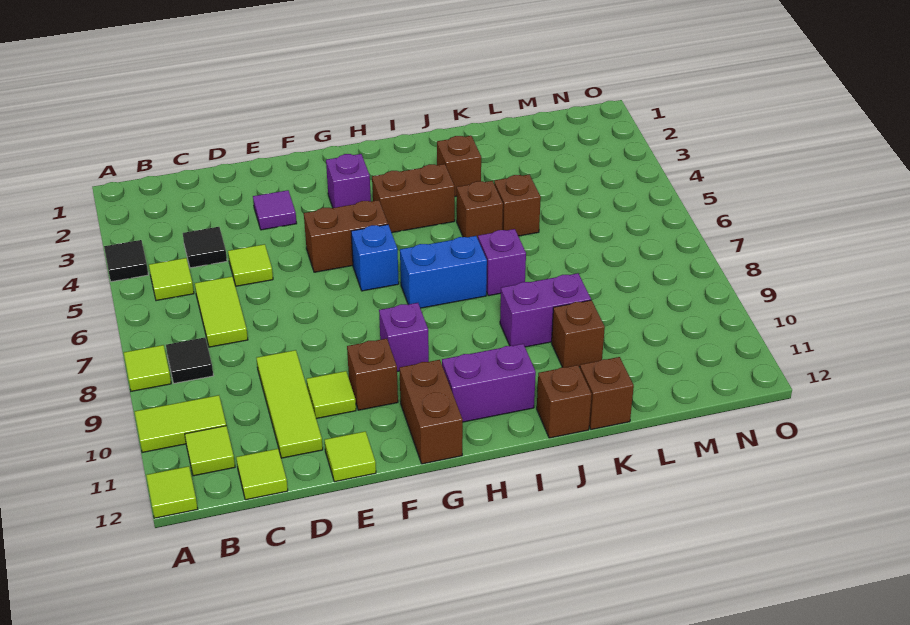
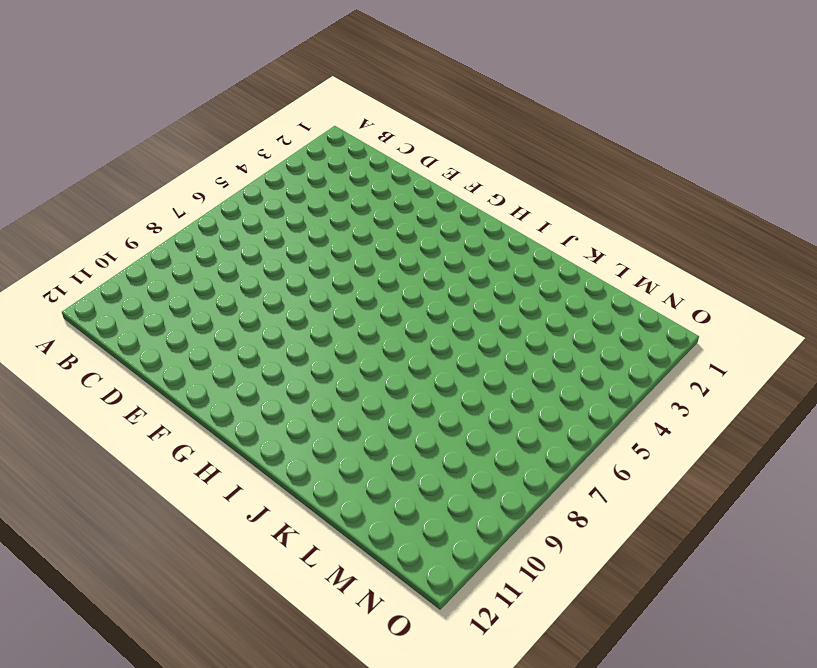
none -> black 1x1 tile [104,240,148,282]
none -> lime 1x1 tile [124,345,171,391]
none -> lime 1x2 tile [135,395,226,453]
none -> lime 1x1 tile [146,466,198,518]

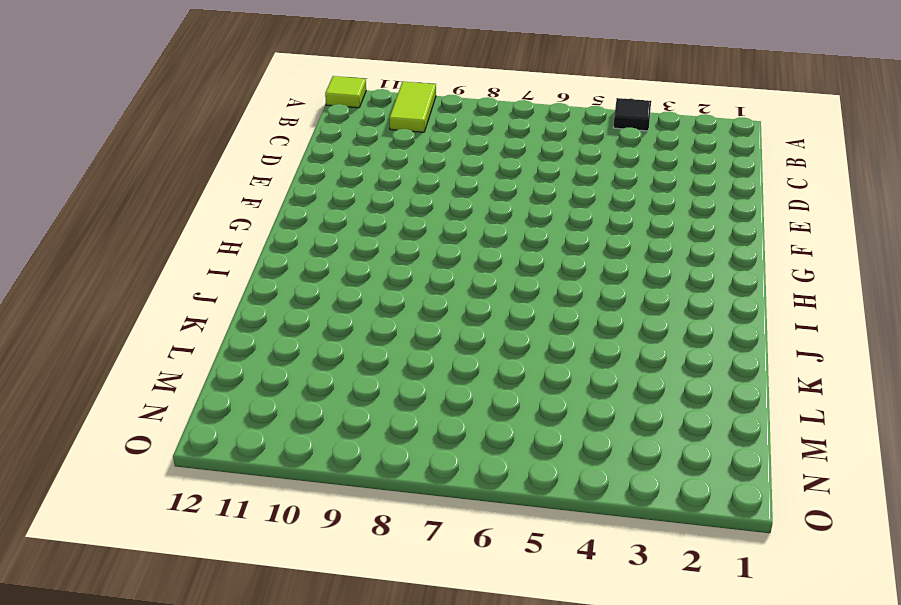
none -> lime 1x1 tile [124,345,171,391]
none -> lime 1x1 tile [149,258,194,301]
none -> black 1x1 tile [166,338,213,383]
none -> lime 1x1 tile [185,426,235,476]

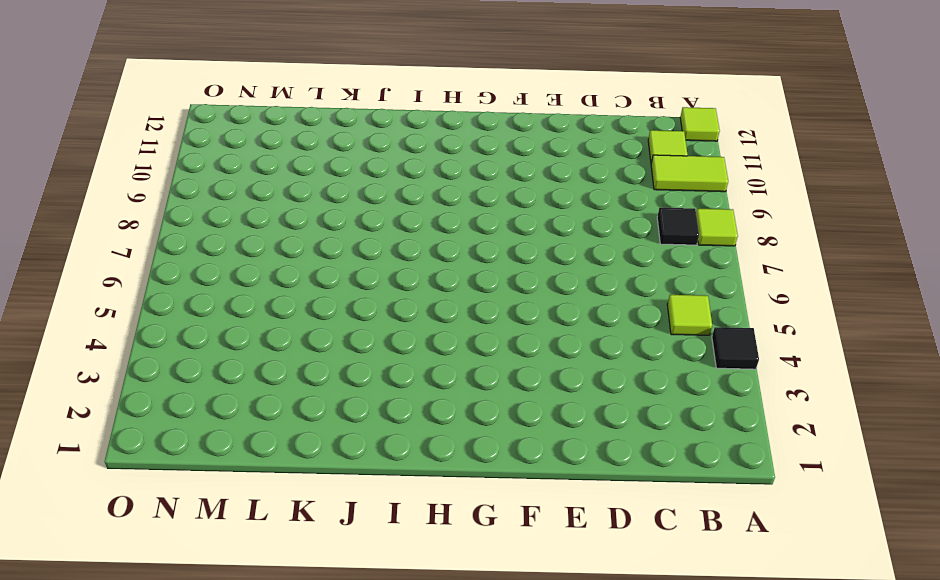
none -> black 1x1 tile [183,227,227,268]
none -> lime 1x2 tile [195,277,248,347]
none -> lime 1x1 tile [236,449,288,500]
none -> lime 1x1 tile [228,244,273,286]

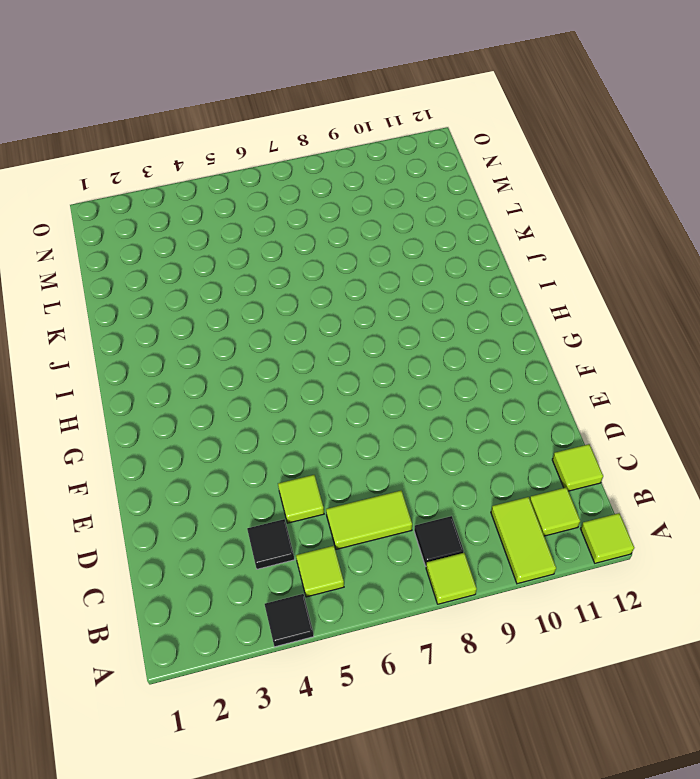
none -> lime 1x3 tile [256,350,323,458]
none -> purple 1x1 tile [253,190,297,230]
none -> lime 1x1 tile [307,371,356,419]
none -> lime 1x1 tile [325,431,376,482]

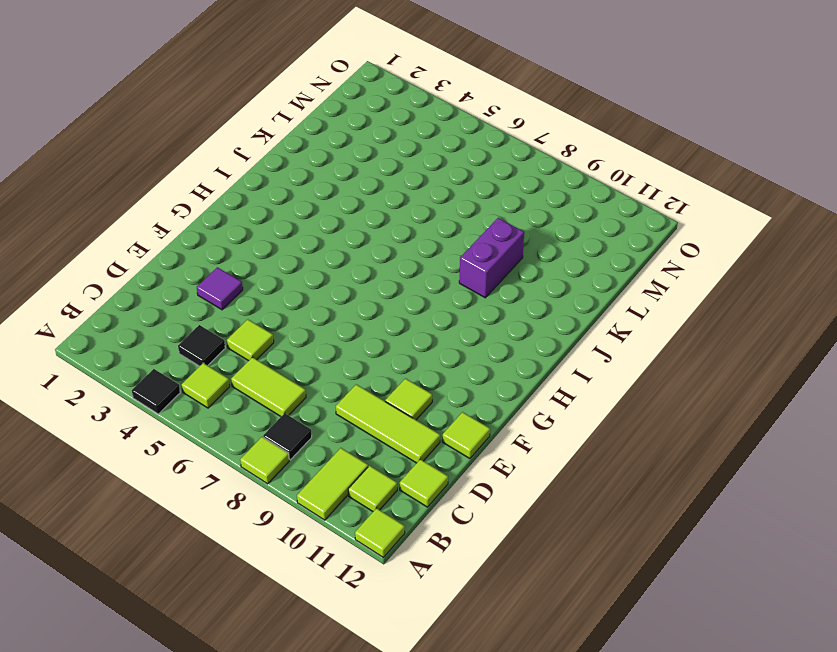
none -> brown 1x2 brick [304,200,388,272]
none -> brown 1x1 brick [347,339,398,410]
none -> purple 1x1 brick [326,154,371,208]
none -> blue 1x1 brick [351,225,399,291]

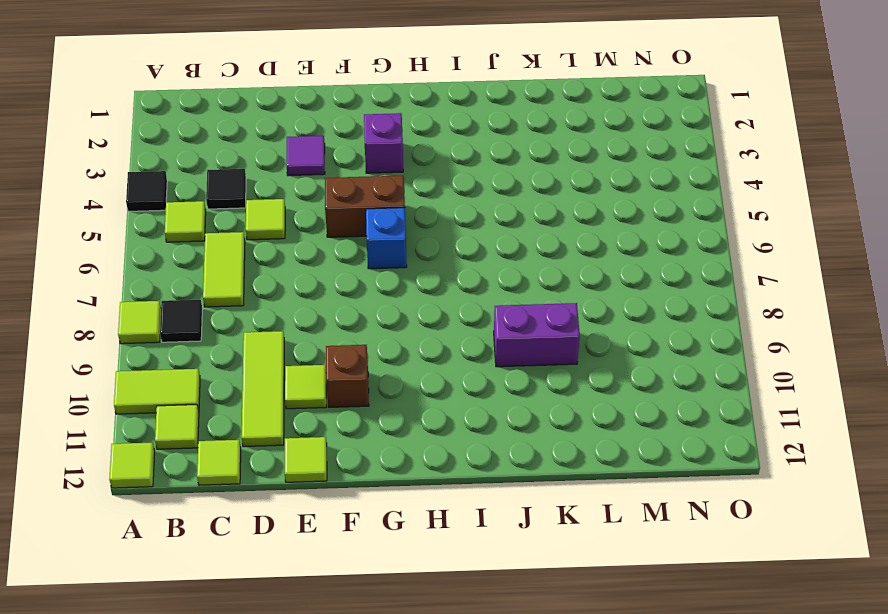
none -> purple 1x1 brick [379,303,429,372]
none -> brown 1x2 brick [399,360,463,464]
none -> brown 1x2 brick [372,164,455,233]
none -> blue 1x2 brick [400,236,487,308]

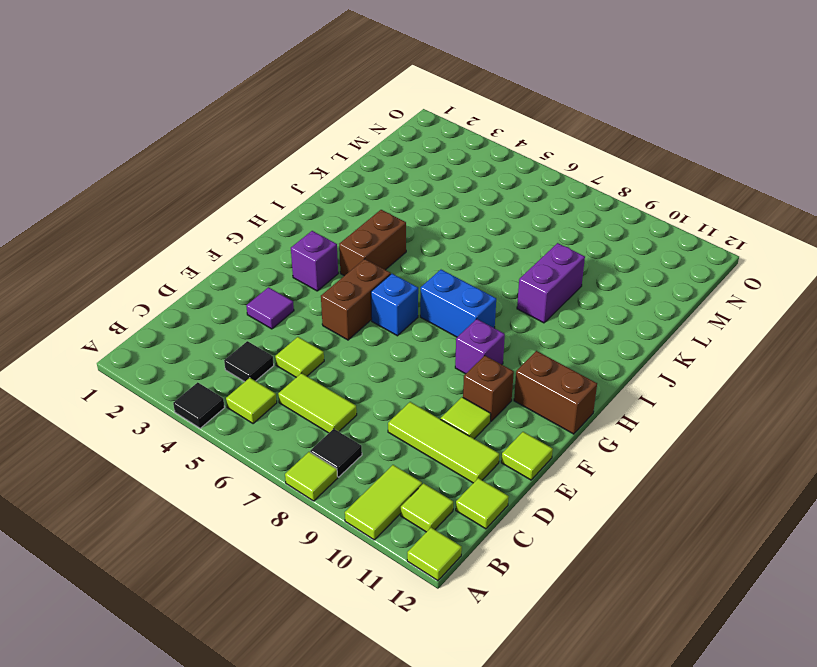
blue 1x2 brick [420,270,496,337] -> blue 1x2 brick turned to [400,236,487,308]
none -> purple 1x2 brick [442,344,536,422]
none -> brown 1x1 brick [437,136,481,197]
none -> brown 1x1 brick [457,181,503,239]
none -> purple 1x1 brick [478,229,526,296]

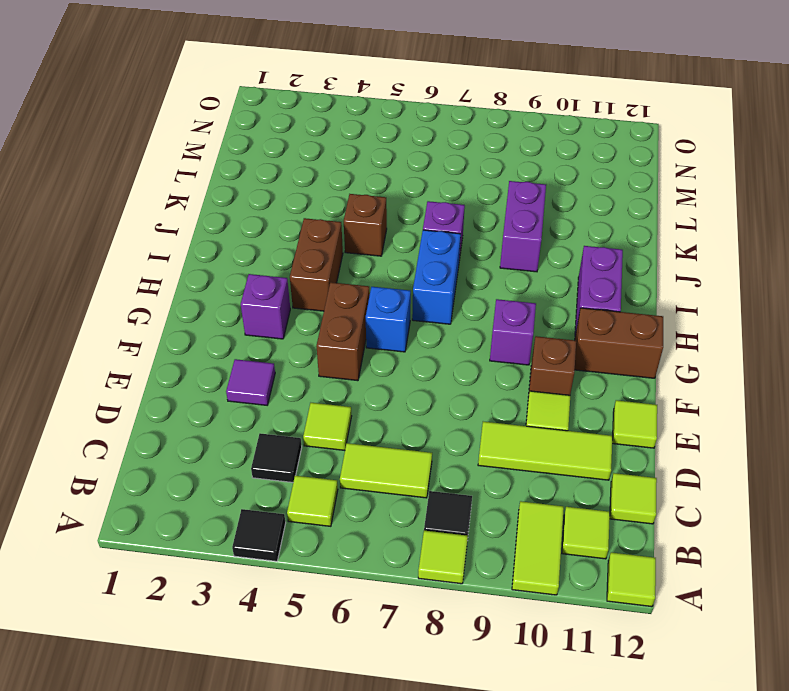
none -> brown 1x1 brick [437,136,481,197]
none -> brown 1x1 brick [537,365,592,438]
none -> brown 1x1 brick [494,174,541,236]
none -> brown 1x1 brick [552,300,605,367]

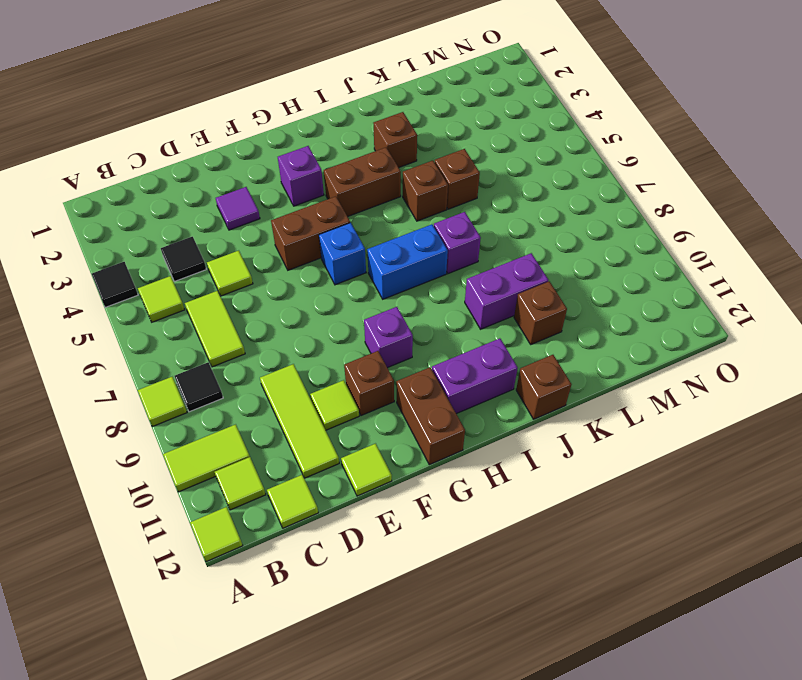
none -> brown 1x1 brick [580,357,634,430]

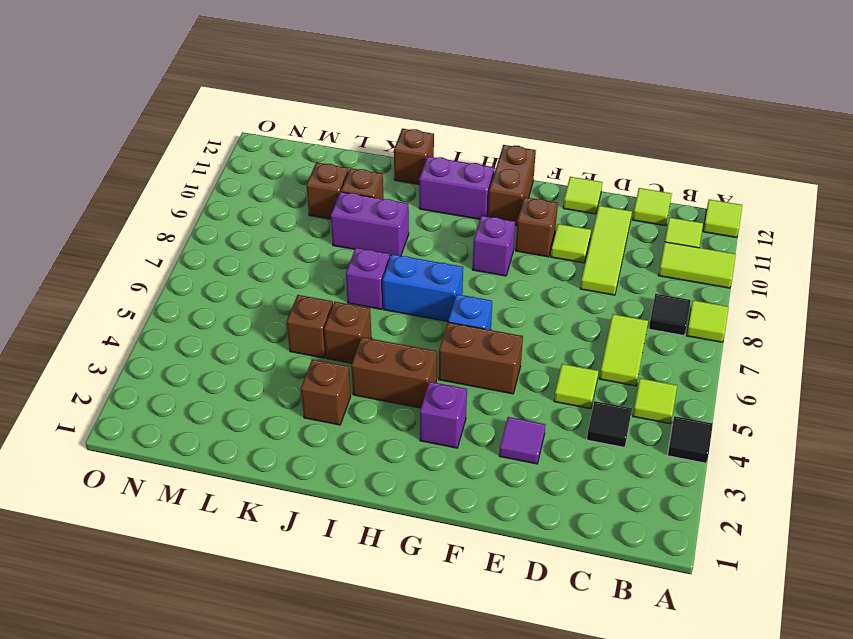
brown 1x1 brick [306,163,349,219] -> brown 1x1 brick moved to [580,357,634,430]

